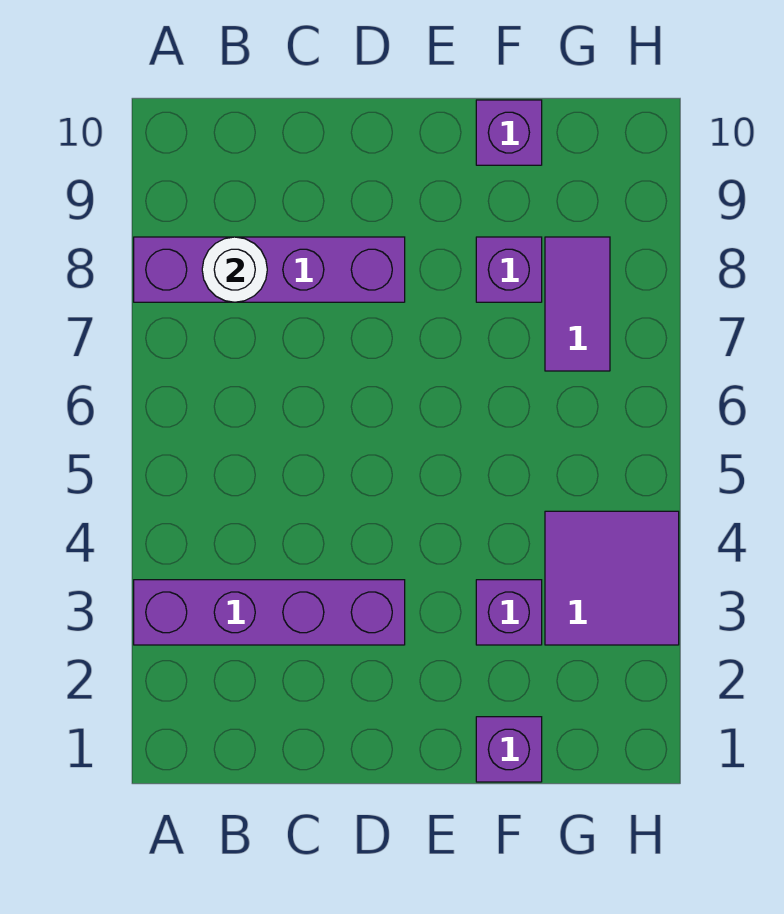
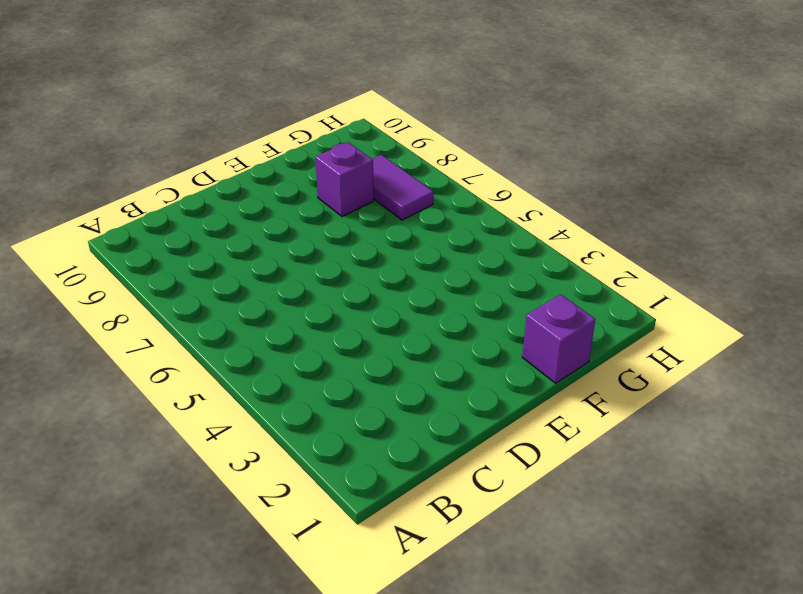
none -> purple 1x4 brick [134,580,405,645]
none -> purple 1x4 brick [134,237,405,302]

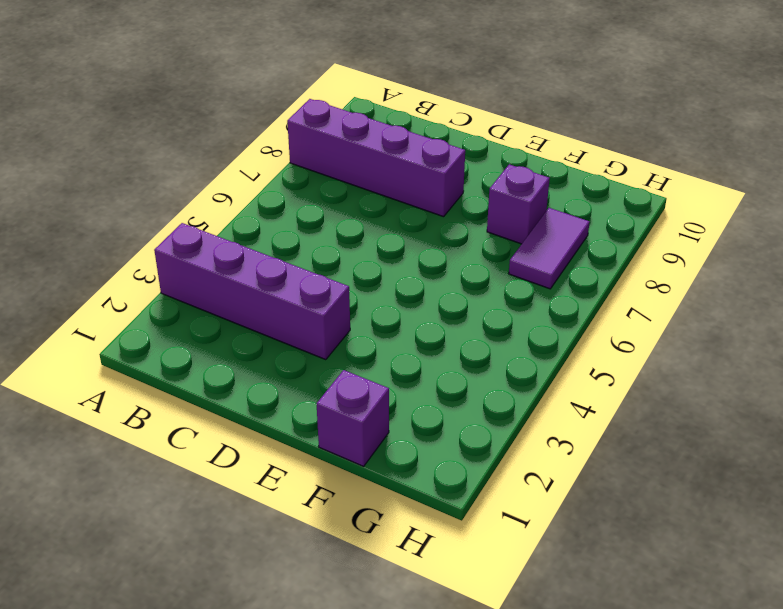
none -> purple 1x1 brick [476,580,542,645]
none -> purple 1x1 brick [476,100,542,165]

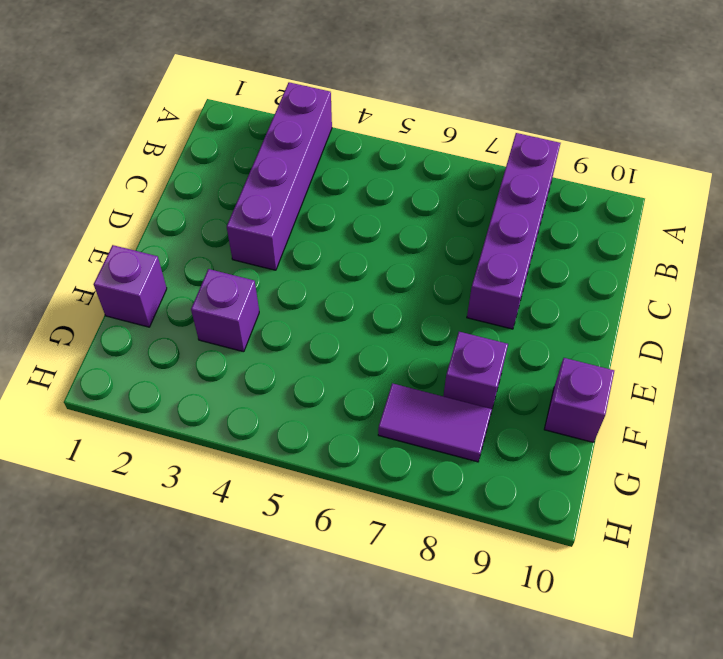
none -> purple 2x2 tile [545,511,679,645]
none -> white 1x1 round brick [202,237,267,302]

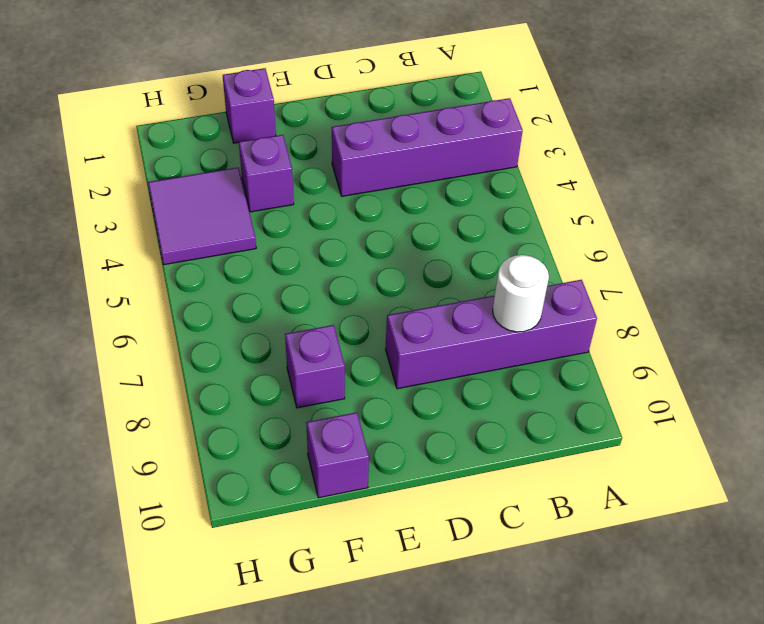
none -> purple 1x2 tile [545,237,610,371]

